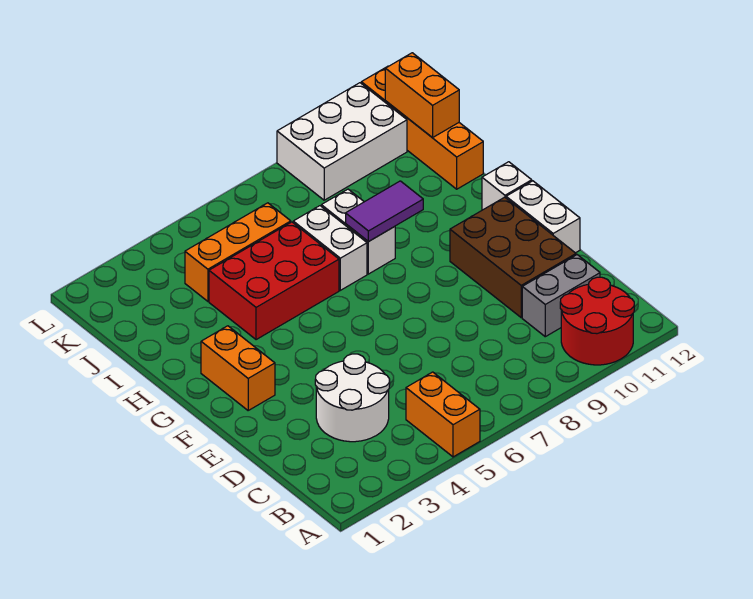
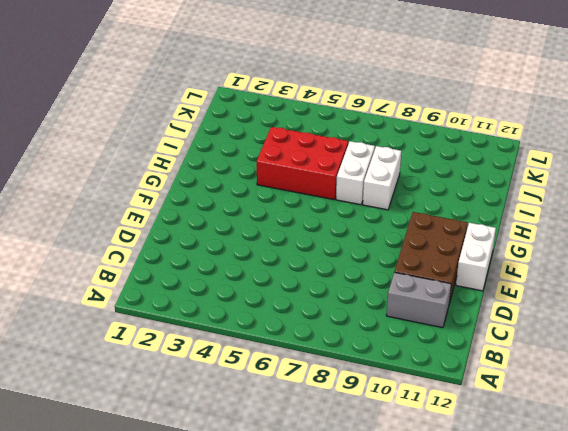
none -> orange 1x2 brick [406,372,480,457]
none -> red 2x2 round brick [560,277,634,365]
none -> white 2x2 round brick [315,354,390,442]

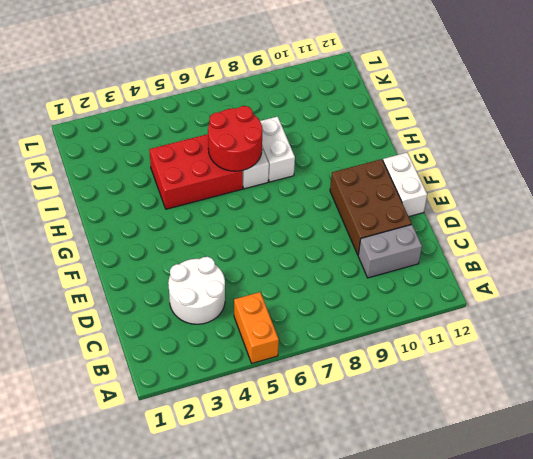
red 2x2 round brick [208,106,262,171] -> red 2x2 round brick moved to [560,277,634,365]
none -> orange 1x2 brick [201,326,275,410]
none -> white 1x1 brick [482,162,532,210]
none -> orange 1x4 brick [361,66,483,189]

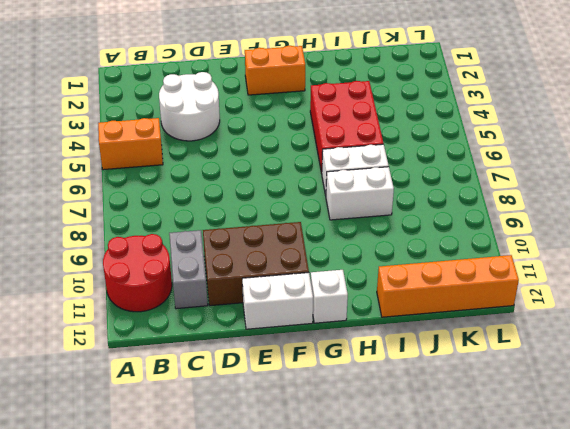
none -> orange 1x3 brick [185,203,291,301]
none -> white 2x3 brick [277,83,407,200]
none -> purple 1x2 tile [346,181,423,242]

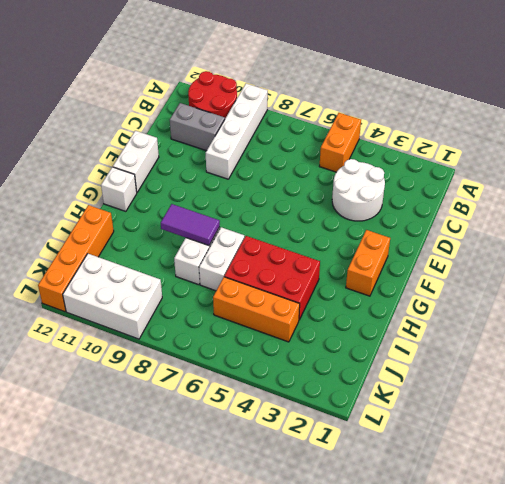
white 1x4 brick [206,83,268,179] -> none
none -> brown 2x3 brick [450,197,576,317]
none -> orange 1x2 brick [385,53,459,138]

